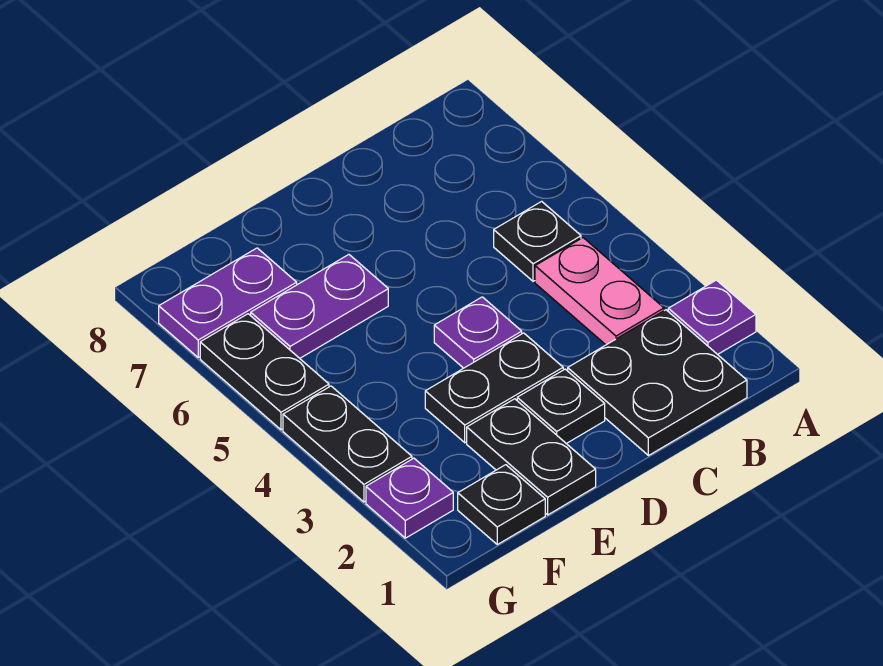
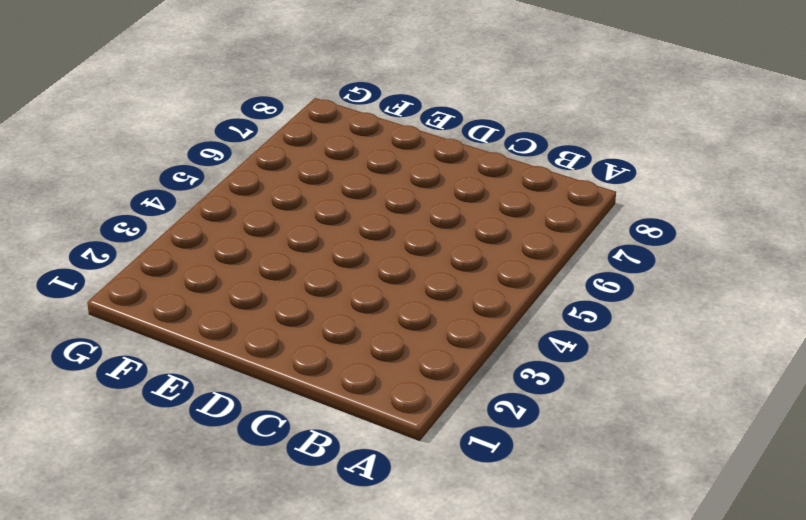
none -> purple 1x1 plate [668,280,756,355]
none -> black 2x2 plate [568,310,747,456]
none -> pink 1x2 plate [535,238,664,345]

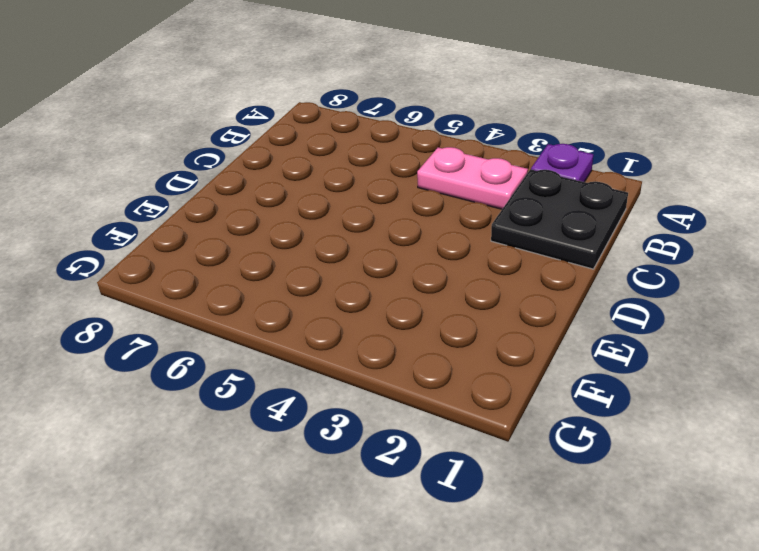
none -> black 1x1 plate [494,201,581,281]
none -> black 1x1 plate [517,369,605,444]
none -> black 1x2 plate [425,333,563,443]

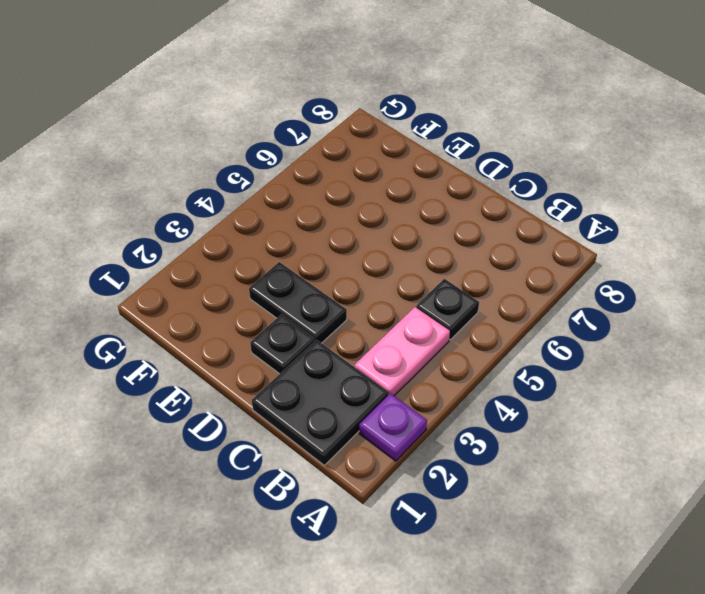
none -> purple 1x1 plate [434,297,522,368]
none -> black 1x2 plate [467,399,596,515]
none -> purple 1x2 plate [251,255,388,358]

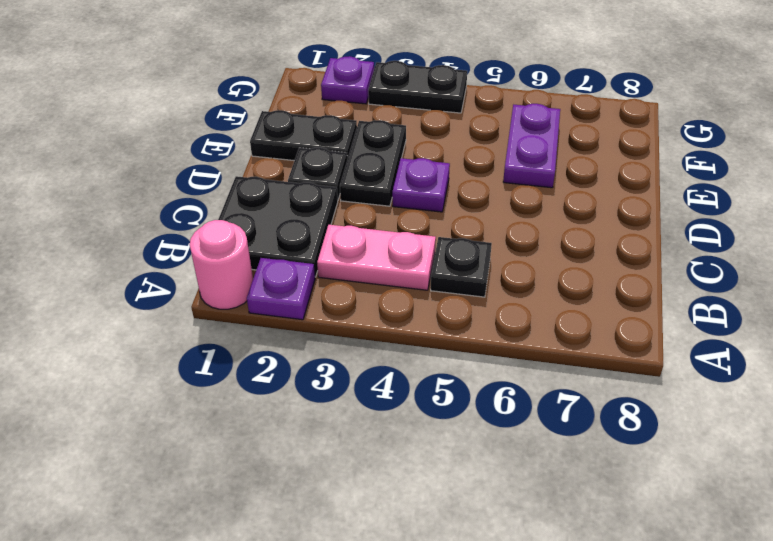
pink 1x1 round brick [190,220,253,309] -> none
none -> black 1x1 plate [458,465,545,544]
none -> purple 1x2 plate [159,248,297,357]
none -> black 1x2 plate [200,314,329,430]

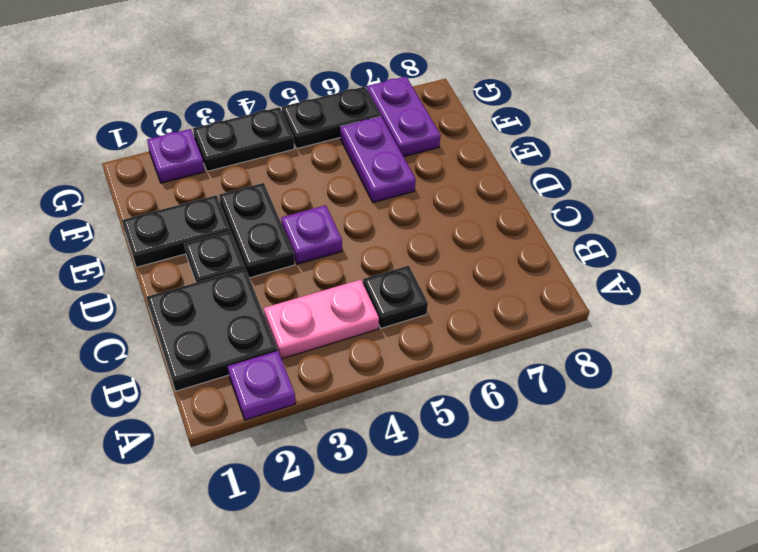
none -> black 1x1 plate [458,465,545,544]

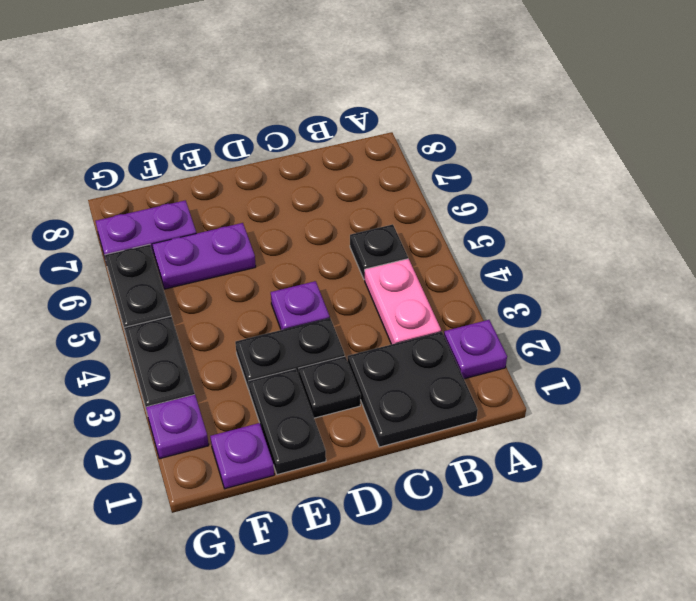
purple 1x1 plate [210,423,274,489] -> black 1x1 plate [458,465,545,544]

